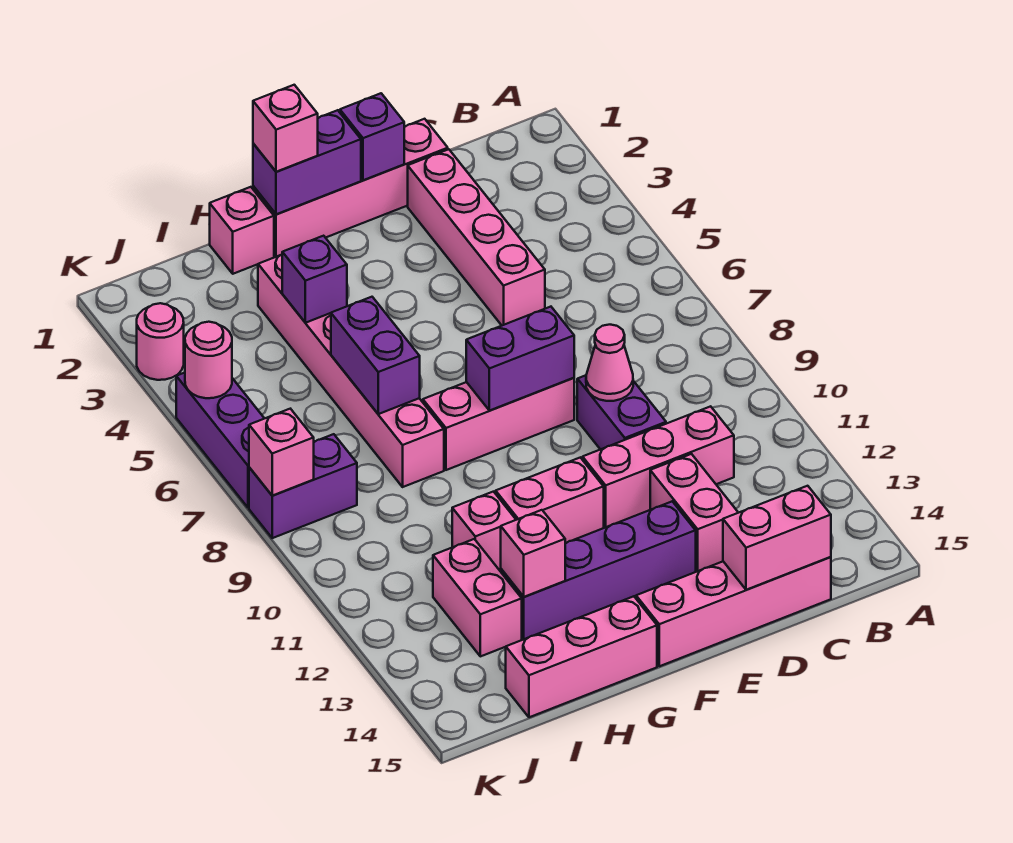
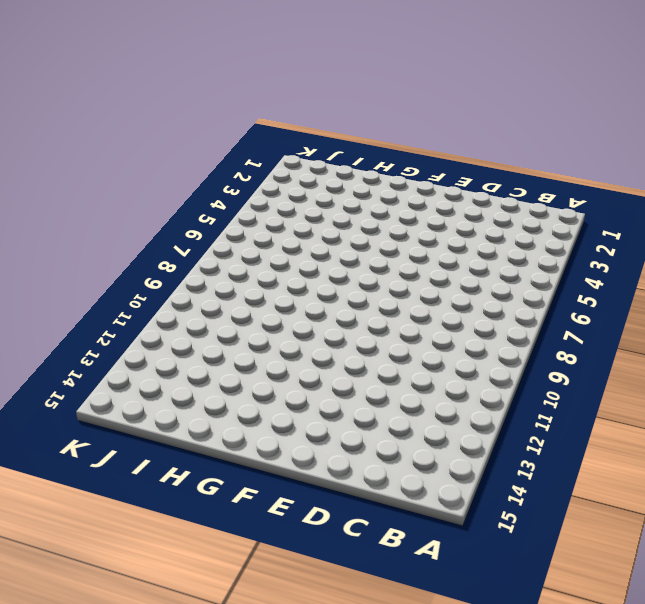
none -> pink 1x3 brick [583,406,734,527]
none -> pink 1x4 brick [636,557,831,666]
none -> pink 1x4 brick [253,119,448,257]

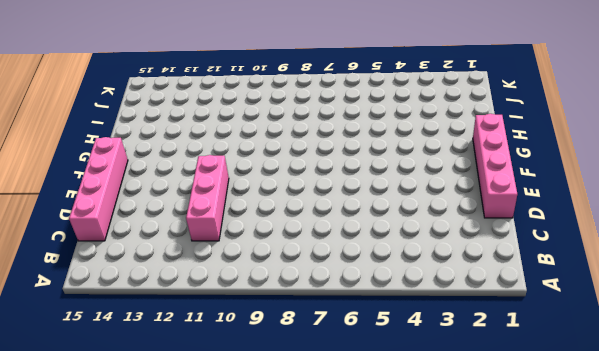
none -> pink 1x4 brick [408,149,545,325]
none -> purple 1x2 brick [577,375,666,449]
none -> pink 1x2 brick [650,454,738,571]

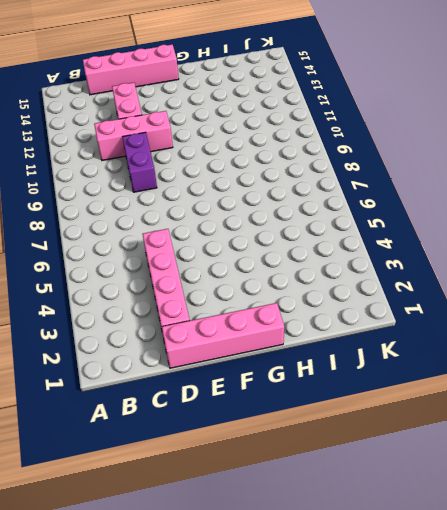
none -> pink 1x3 brick [423,378,574,470]
none -> purple 1x4 brick [500,501,696,639]
none -> pink 1x2 brick [495,457,604,543]

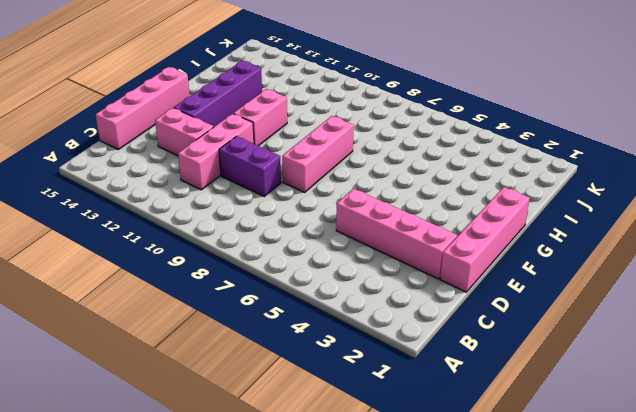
none -> pink 1x3 brick [506,596,657,717]
none -> pink 1x1 brick [210,187,274,274]
none -> pink 1x6 brick [258,255,444,487]

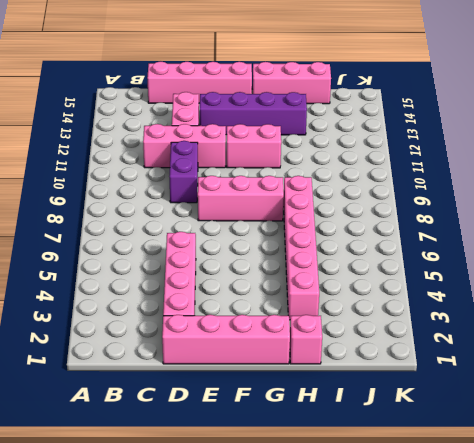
none -> pink 1x1 brick [452,492,516,569]
none -> pink 1x2 brick [433,539,522,656]
none -> purple 1x2 brick [249,434,357,538]

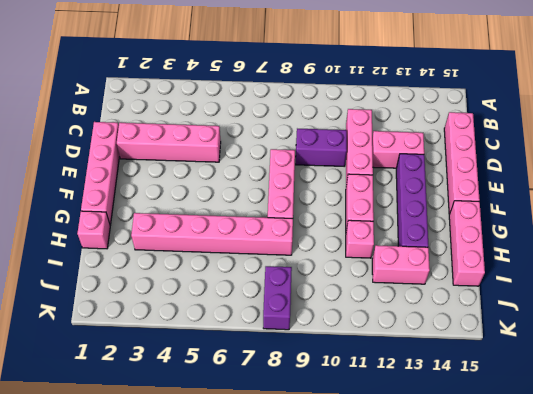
none -> pink 1x1 round brick [137,303,184,380]
none -> purple 1x3 brick [176,373,264,508]
none -> pink 1x2 brick [723,486,831,590]

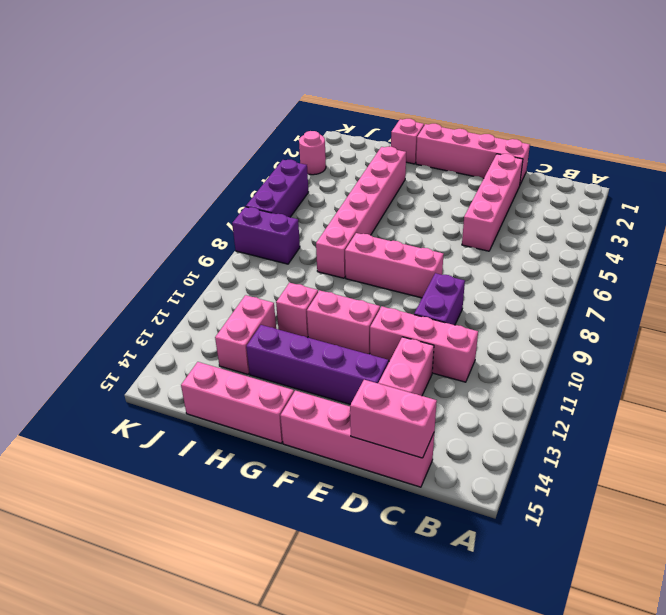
none -> pink 1x1 cone [586,325,633,401]
none -> purple 1x1 brick [340,93,404,180]
none -> purple 1x2 brick [466,307,574,411]

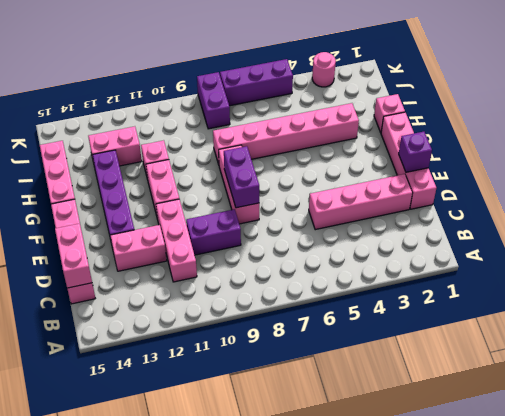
none -> pink 1x1 cone [586,325,633,401]
none -> purple 1x2 brick [253,110,361,214]
none -> purple 1x1 brick [282,236,347,323]

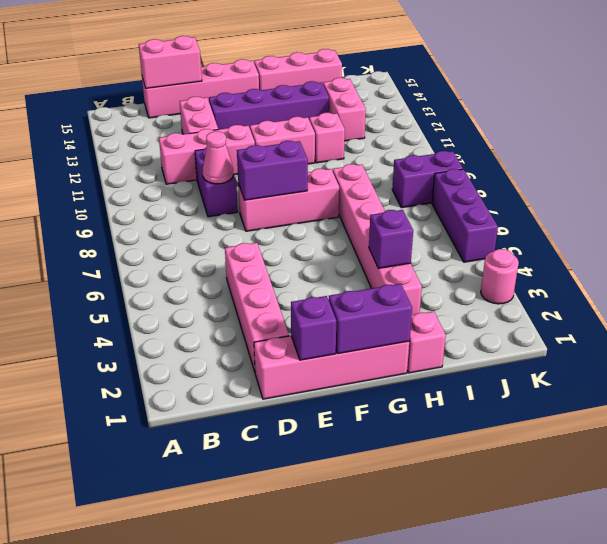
none -> purple 1x2 brick [331,297,420,414]
none -> pink 1x1 brick [501,510,565,597]
none -> pink 1x1 round brick [185,322,232,398]

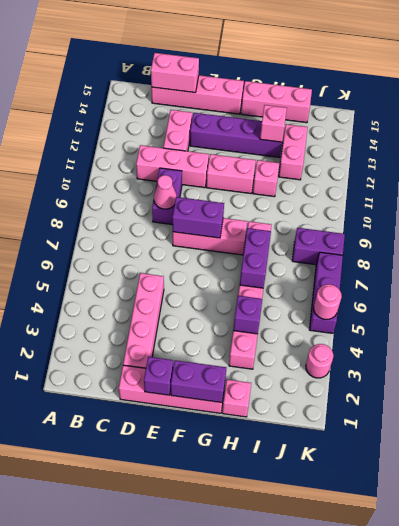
none -> pink 1x1 brick [249,409,314,496]
none -> pink 1x1 brick [253,85,318,172]

